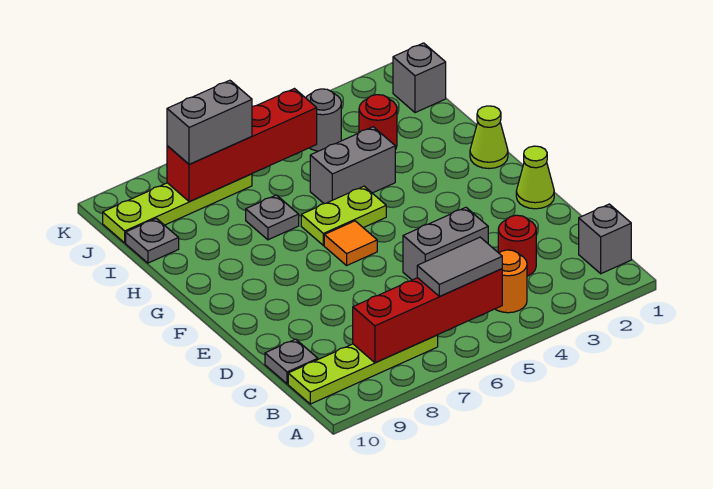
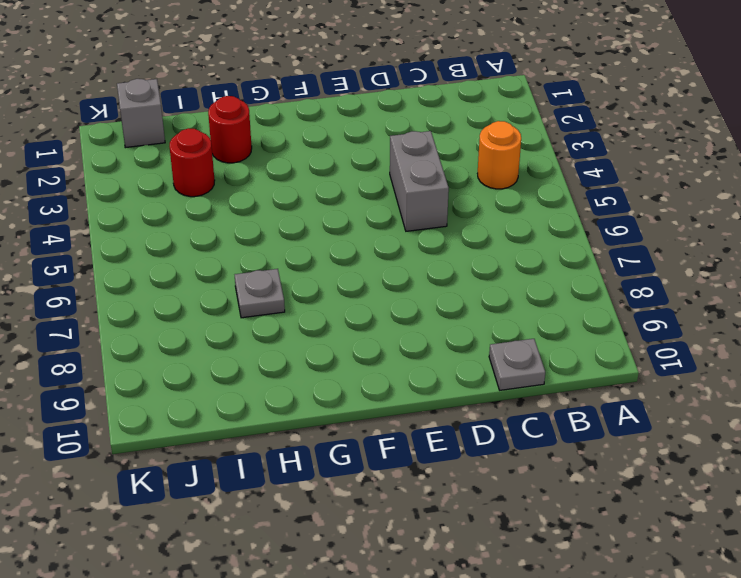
red 1x1 round brick [208,96,252,163] -> red 1x1 round brick moved to [498,215,536,276]
none -> grey 1x1 brick [579,204,631,274]
none -> lime 1x4 plate [288,335,438,404]
none -> lime 1x1 cone [516,146,554,209]

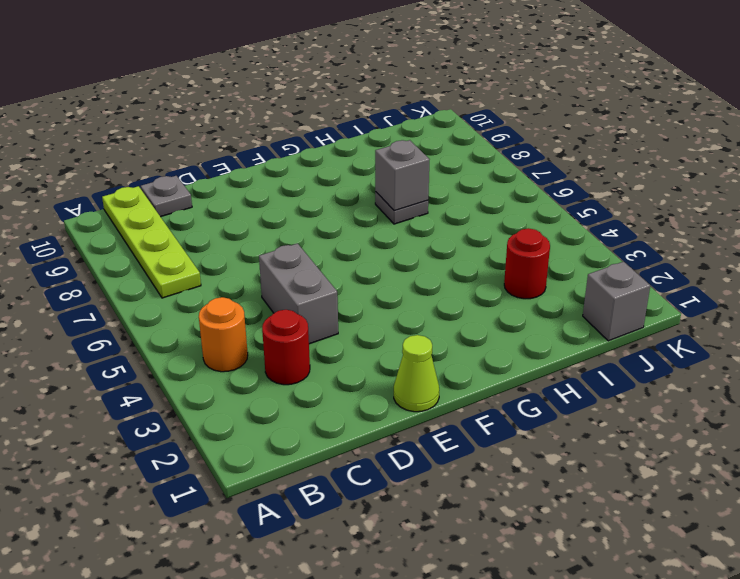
grey 1x1 brick [375,140,430,211] -> grey 1x1 brick moved to [579,204,631,274]
none -> orange 1x1 tile [324,221,377,265]
none -> lime 1x1 cone [470,106,508,168]
none -> lime 1x2 plate [301,186,386,245]

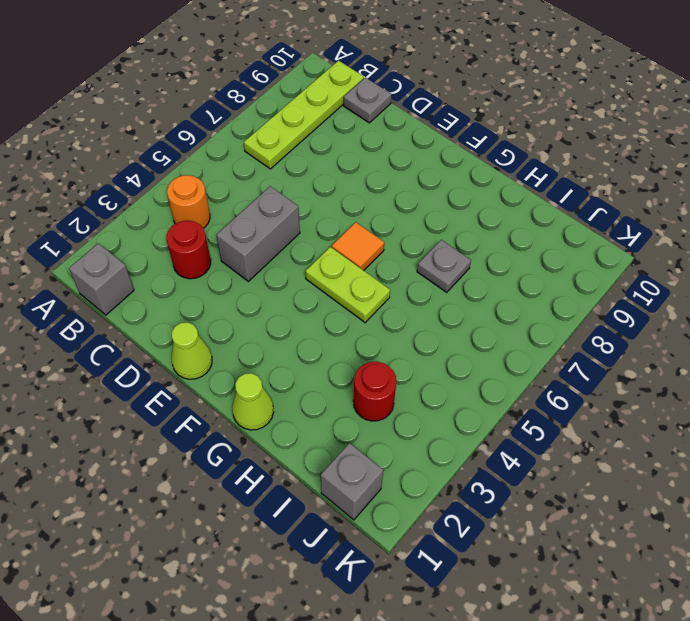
lime 1x2 plate [305,247,390,322] -> lime 1x2 plate turned to [301,186,386,245]
none -> grey 1x2 brick [310,127,395,204]
none -> grey 1x1 plate [126,218,179,263]
none -> grey 1x1 round brick [306,89,341,151]

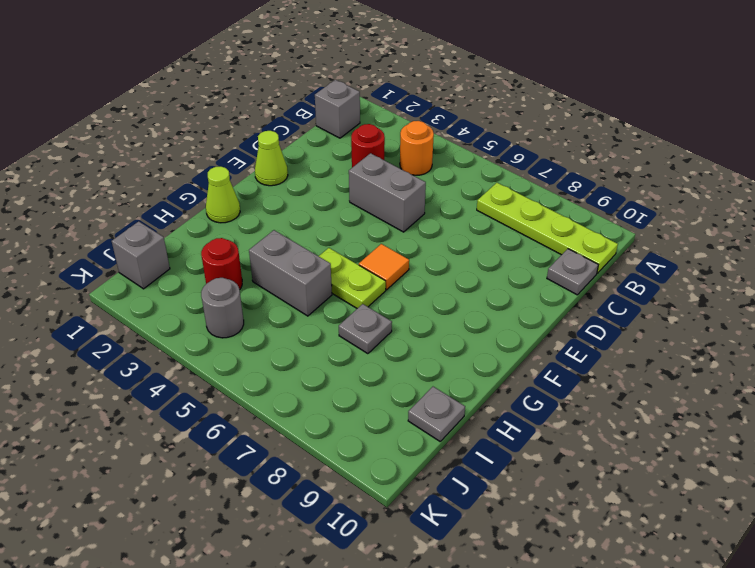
none -> lime 1x4 plate [103,174,252,243]
none -> red 1x4 brick [353,269,502,363]
none -> red 1x4 brick [167,89,317,202]

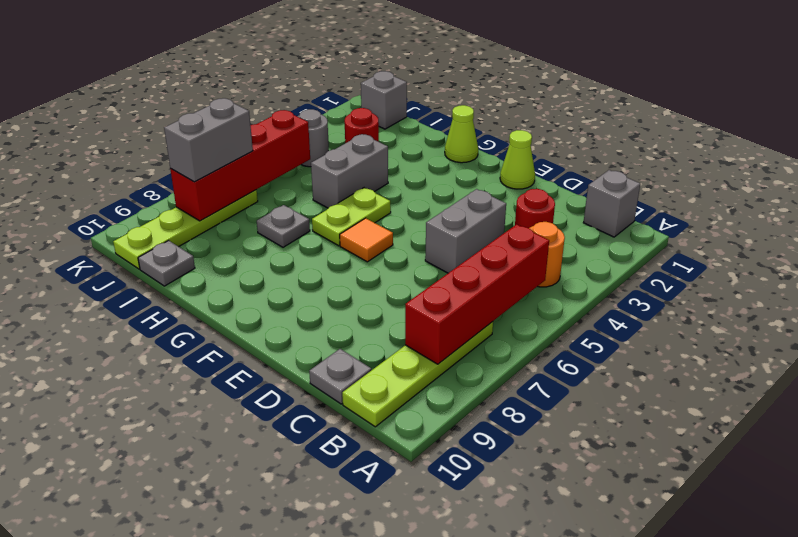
none -> grey 1x2 tile [417,237,502,296]

